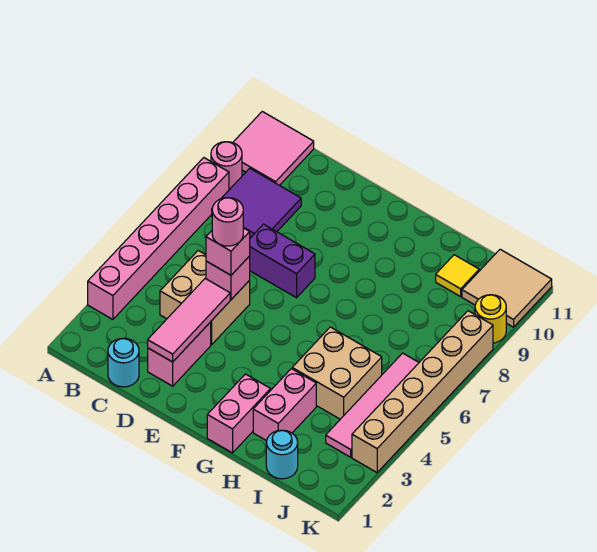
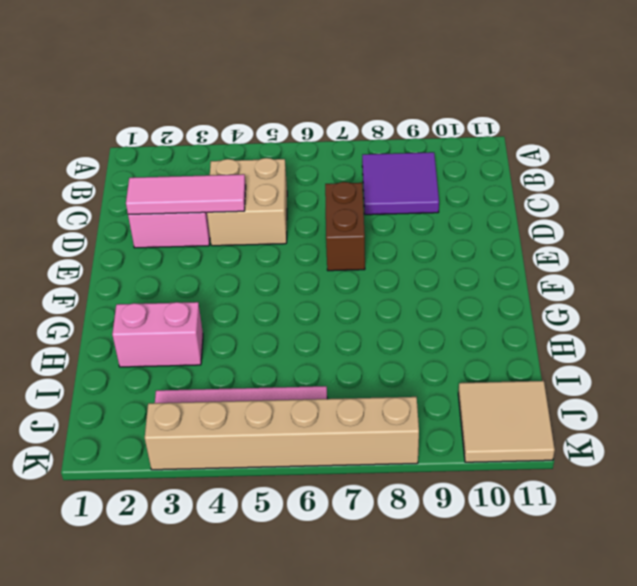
brown 1x2 brick [325,182,365,271] -> purple 1x2 brick [250,224,315,298]
none -> pink 1x6 brick [88,158,229,319]
none -> pink 1x1 round brick [211,142,242,190]
none -> pink 2x2 tile [233,112,314,185]

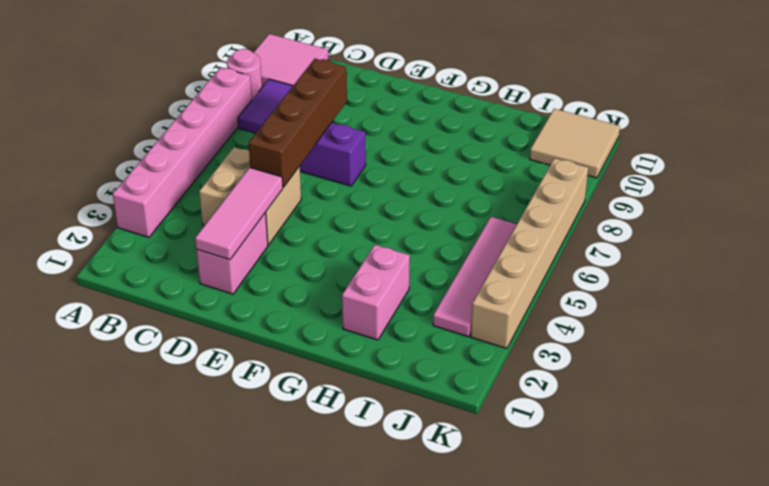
brown 1x4 brick [249,59,347,187] -> pink 1x1 brick [206,256,250,299]
none -> cyan 1x1 round brick [108,338,139,387]
none -> pink 1x2 brick [207,374,271,453]
none -> tan 2x2 brick [292,327,382,419]

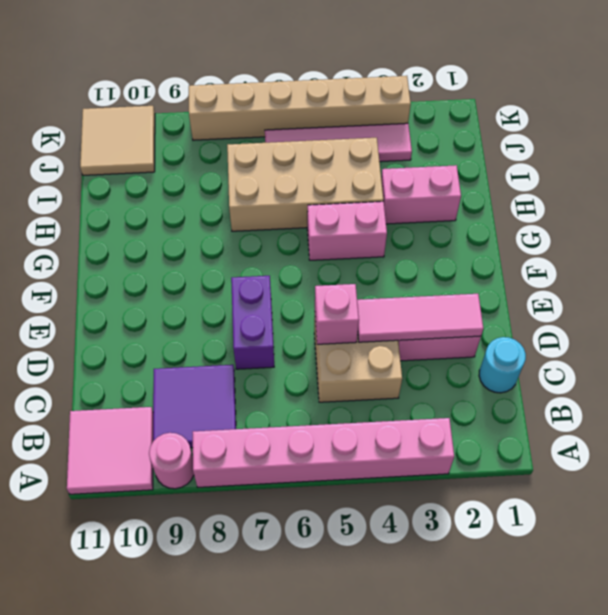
pink 1x2 brick [307,201,387,260] -> pink 1x2 brick moved to [207,374,271,453]
tan 2x4 brick [227,138,383,231] -> tan 2x2 brick [292,327,382,419]
none -> cyan 1x1 round brick [266,430,298,479]
none -> yellow 1x1 tile [436,255,479,297]
none -> yellow 1x1 round brick [475,295,506,343]

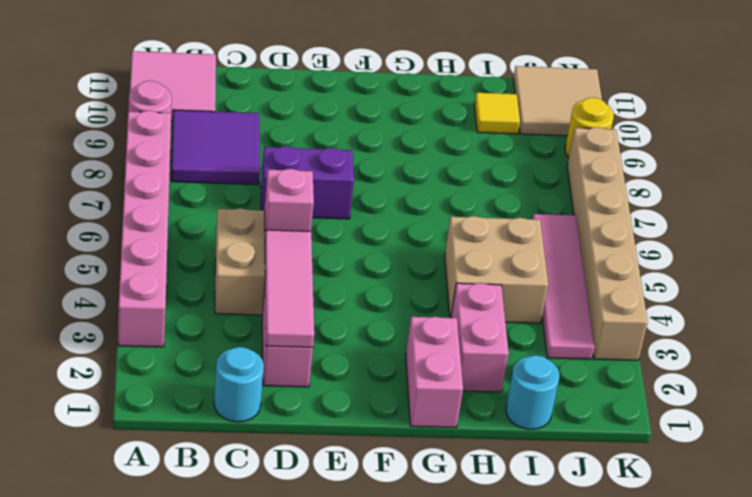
none -> pink 1x1 brick [206,228,250,275]
none -> pink 1x1 round brick [212,198,243,246]

